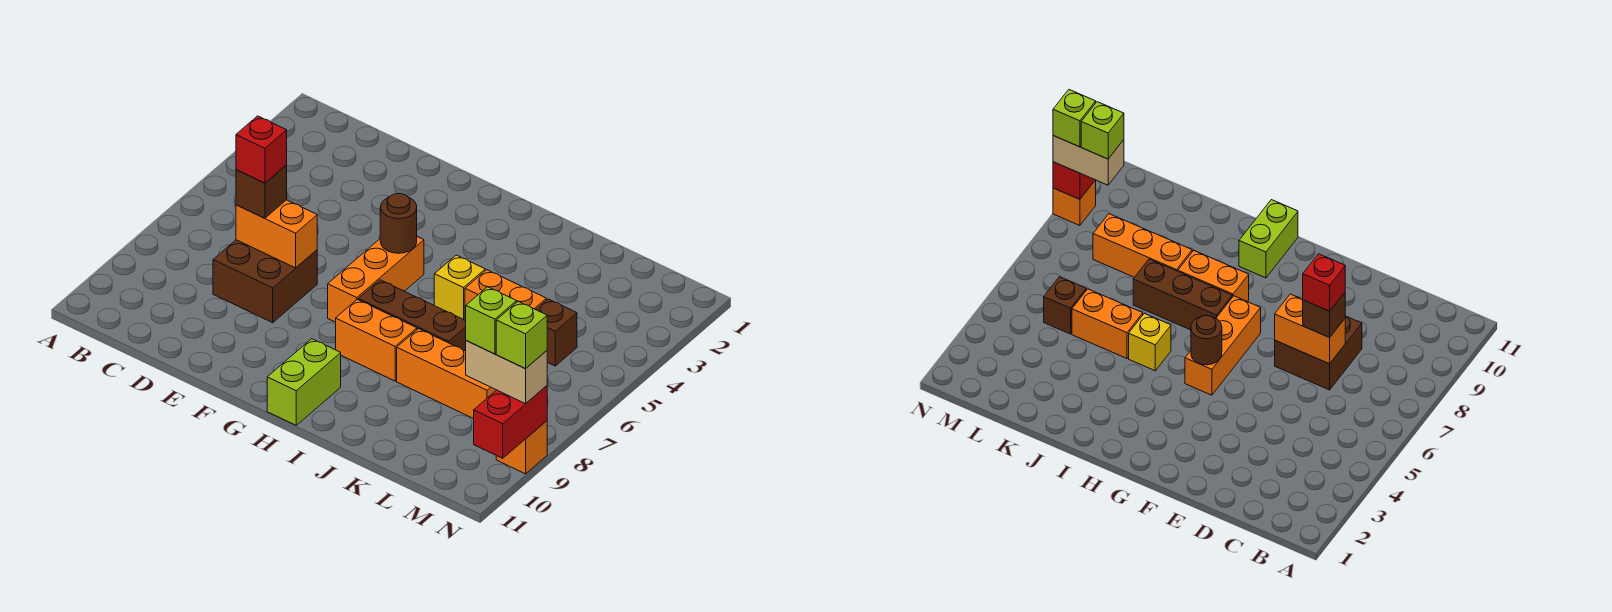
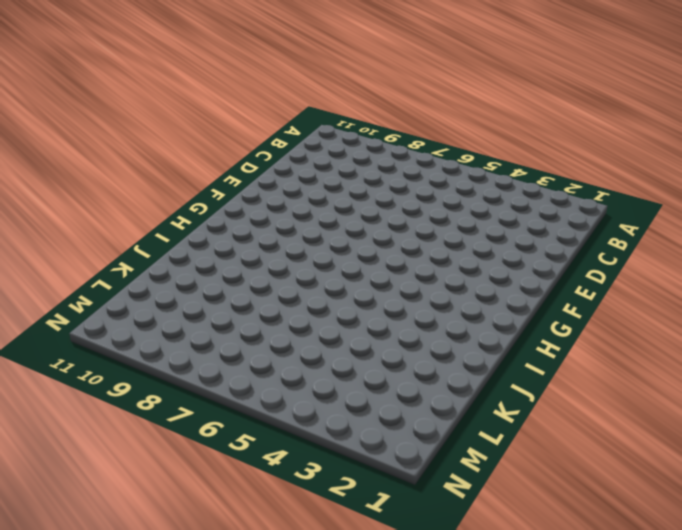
none -> brown 2x2 brick [213,240,317,323]
none -> orange 1x3 brick [328,237,424,322]
none -> brown 1x3 brick [358,280,466,351]

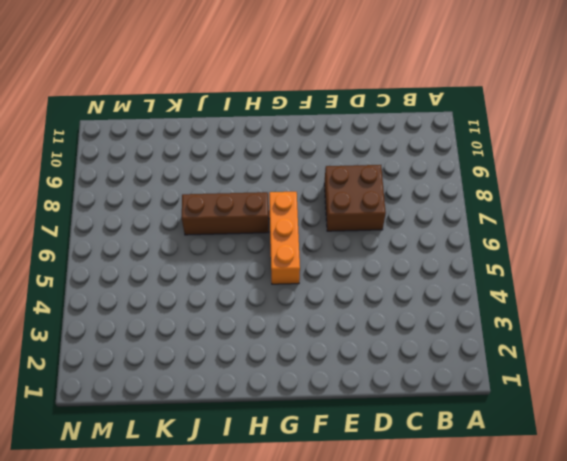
none -> orange 1x2 brick [336,299,417,381]
none -> lime 1x2 brick [267,339,341,425]
none -> yellow 1x1 brick [434,255,485,320]

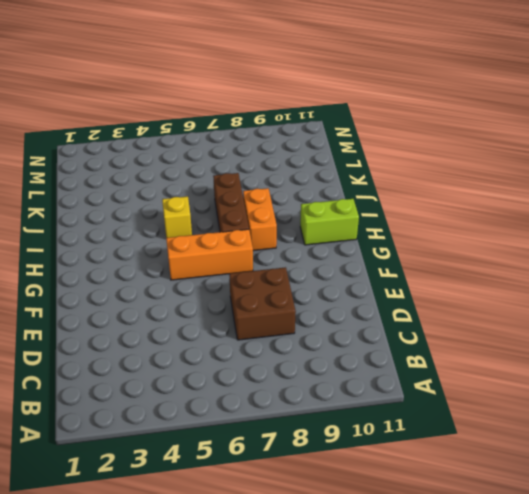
none -> orange 1x2 brick [465,270,546,321]
none -> orange 1x3 brick [397,329,496,419]
none -> brown 1x1 brick [536,299,577,366]

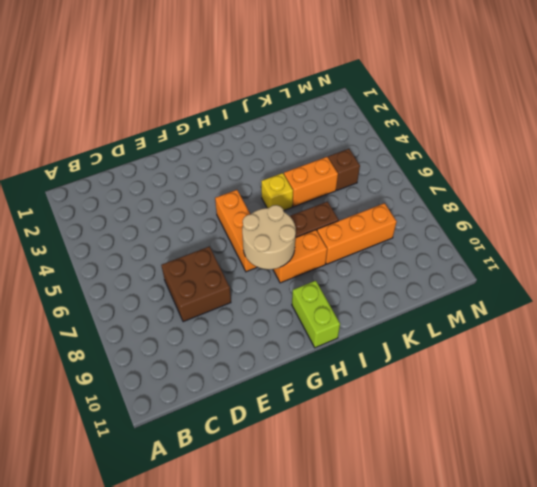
tan 2x2 round brick [242,205,296,269] -> none
none -> orange 1x1 brick [496,421,547,474]
none -> orange 1x2 brick [236,200,317,268]
none -> brown 1x1 round brick [380,194,417,253]

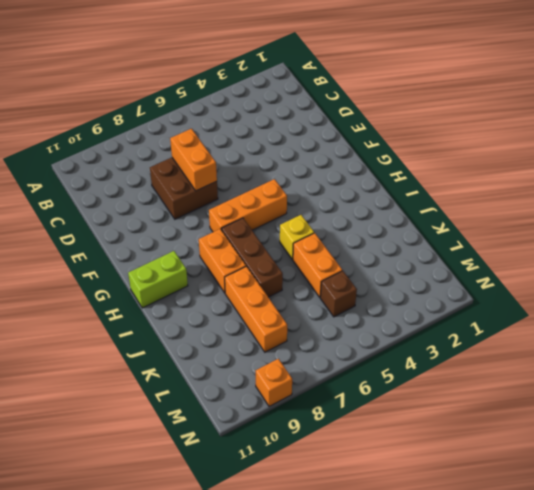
none -> brown 1x1 round brick [380,194,417,253]
none -> red 1x2 brick [474,386,547,458]
none -> brown 1x1 brick [236,165,287,218]

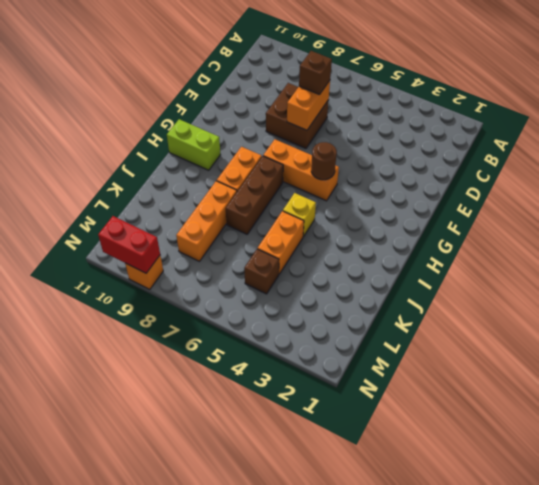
none -> tan 1x2 brick [466,340,547,404]
none -> red 1x1 brick [236,116,287,183]
none -> lime 1x1 brick [466,287,517,354]

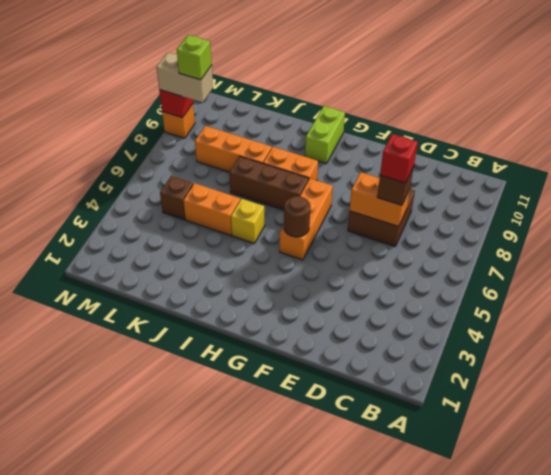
none -> lime 1x1 brick [496,301,547,369]

